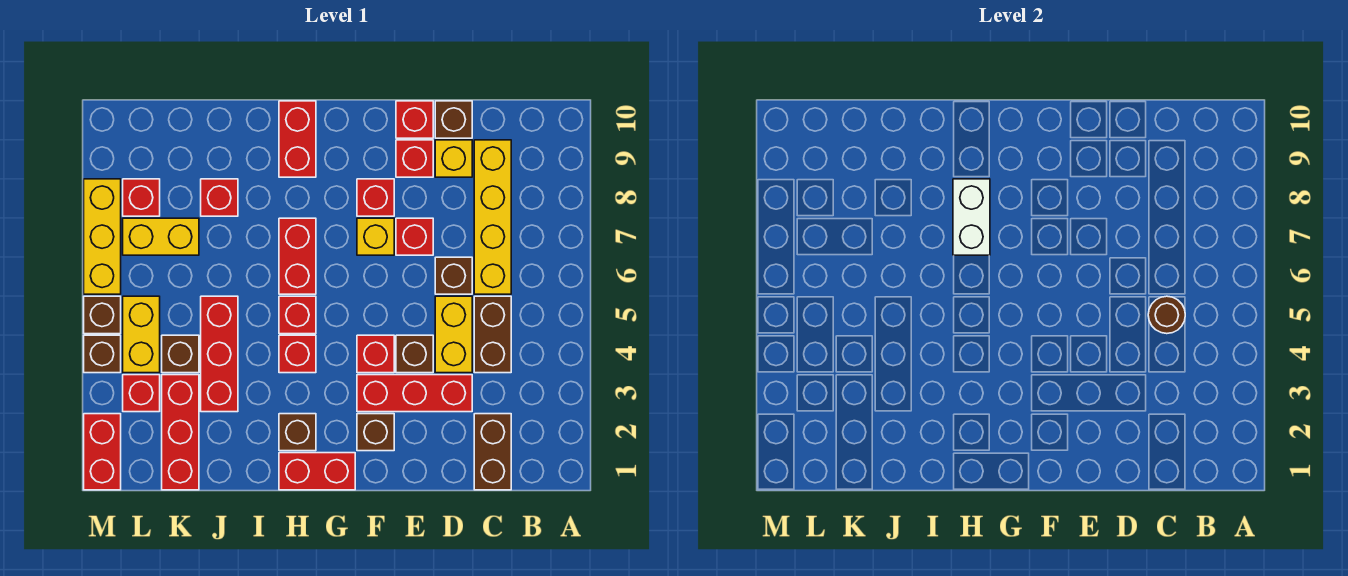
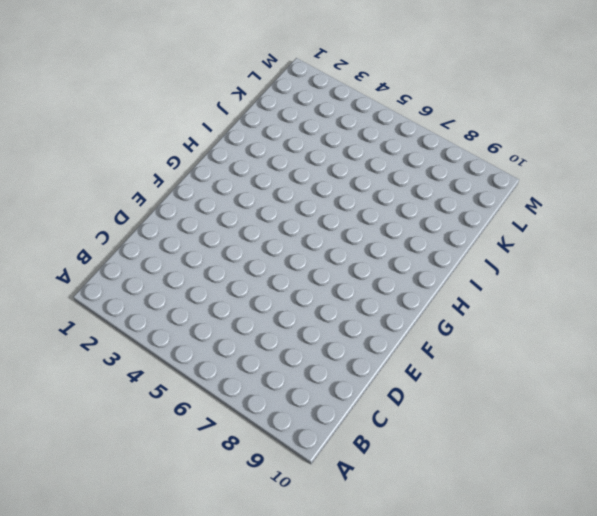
none -> brown 1x2 brick [474,414,511,490]
none -> brown 1x2 brick [474,296,511,373]
none -> yellow 1x4 brick [474,140,511,294]
none -> red 1x3 brick [357,375,472,412]

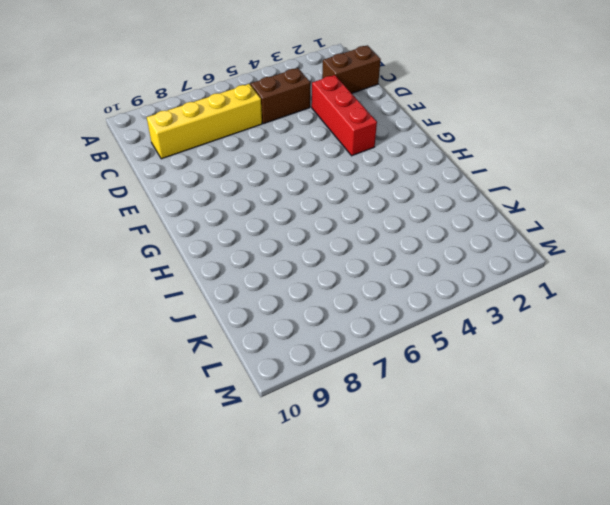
none -> yellow 1x2 brick [435,296,472,373]
none -> brown 1x1 brick [435,257,472,294]
none -> yellow 1x1 brick [435,140,472,177]
none -> brown 1x1 brick [435,101,472,138]

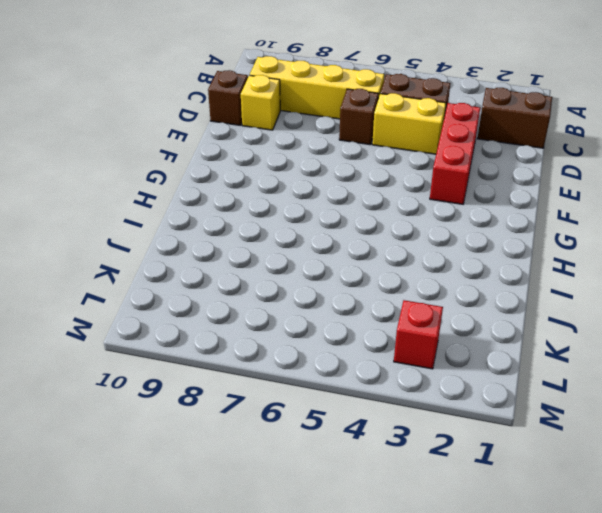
none -> brown 1x1 brick [396,335,433,373]
none -> red 1x1 brick [396,218,433,255]
none -> red 1x1 brick [396,140,433,177]
none -> red 1x1 brick [396,101,433,138]

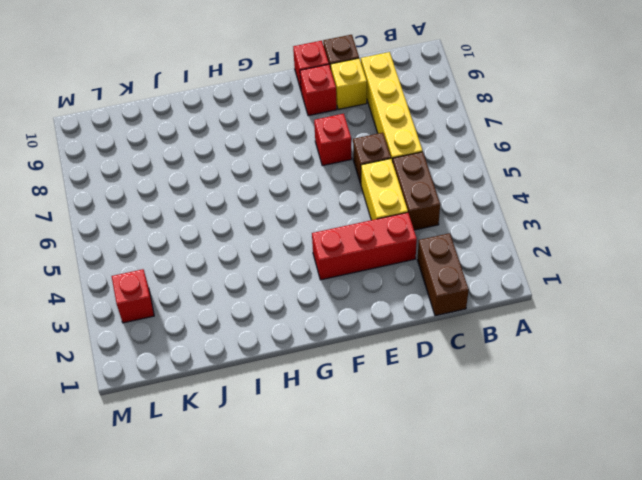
none -> brown 1x1 brick [396,335,433,373]
none -> brown 1x1 brick [357,414,394,451]
none -> red 1x1 brick [357,335,394,373]
none -> yellow 1x1 brick [357,218,394,255]

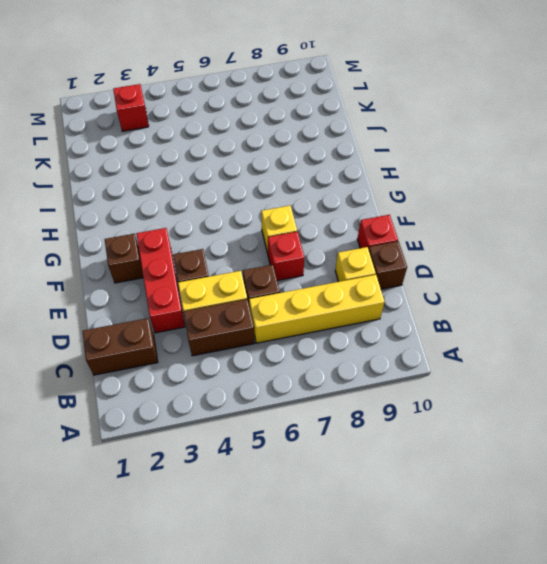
none -> red 1x1 brick [396,140,433,177]
none -> red 1x1 brick [357,335,394,373]
none -> red 1x1 brick [357,179,394,216]
none -> red 1x2 brick [279,453,355,490]

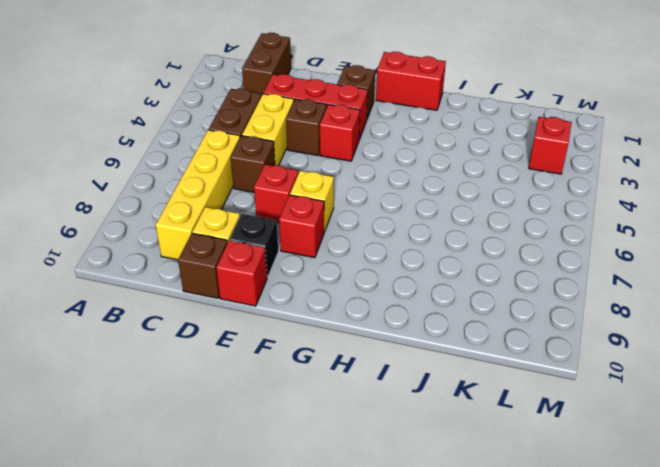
black 1x1 brick [230,214,278,278] -> red 1x1 brick [396,140,433,177]
none -> brown 1x1 brick [279,414,316,451]
none -> red 1x1 brick [279,335,316,373]
none -> red 1x1 brick [279,296,316,334]
none -> red 1x2 brick [279,218,316,294]

